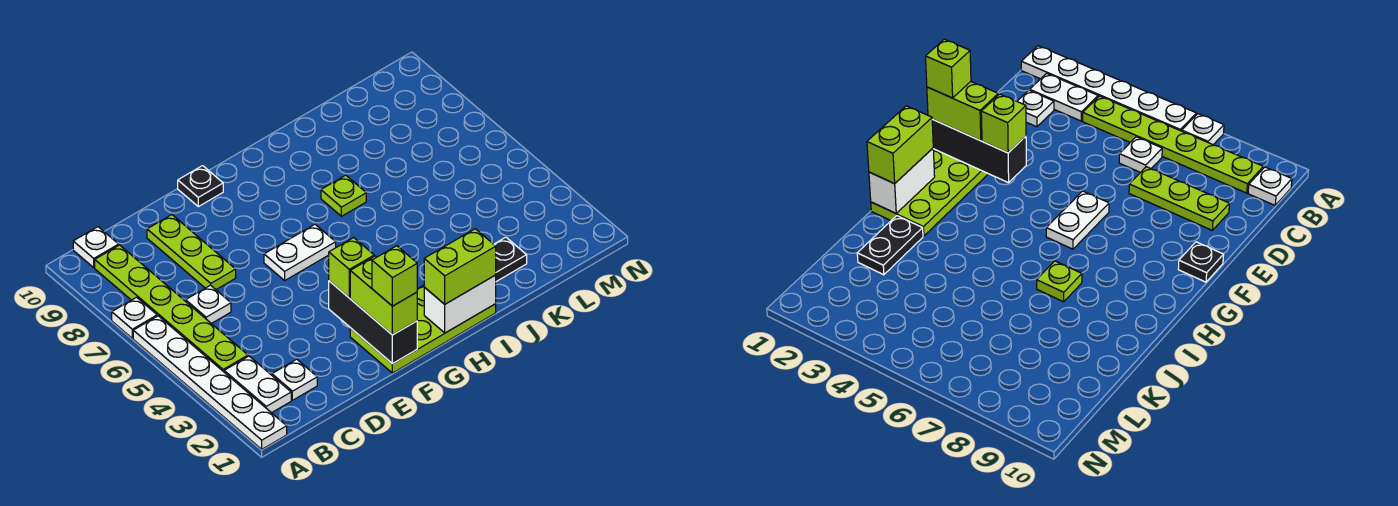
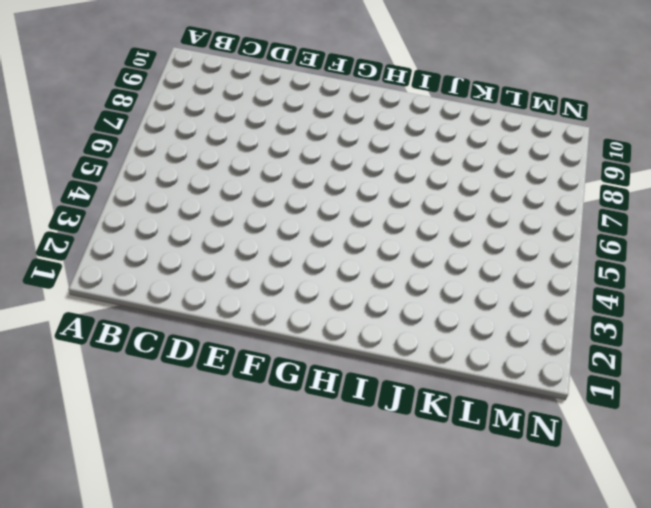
none -> white 1x6 plate [133,316,287,449]
none -> white 1x1 plate [112,297,157,338]
none -> white 1x2 plate [224,356,291,413]

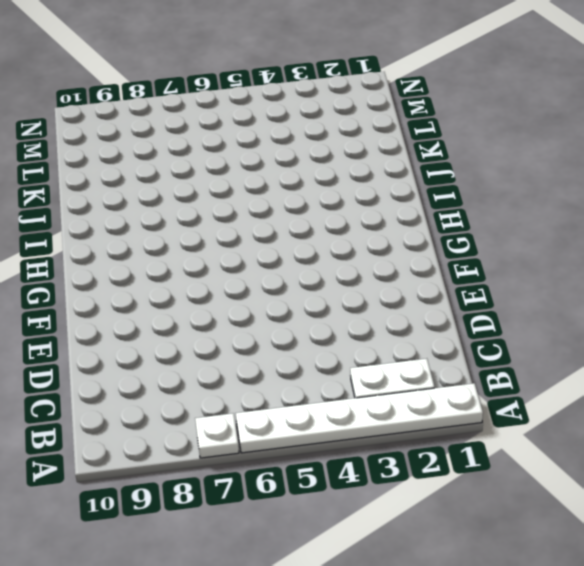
none -> lime 1x6 plate [95,245,248,372]
none -> white 1x1 plate [73,227,119,267]
none -> white 1x1 plate [272,359,317,400]

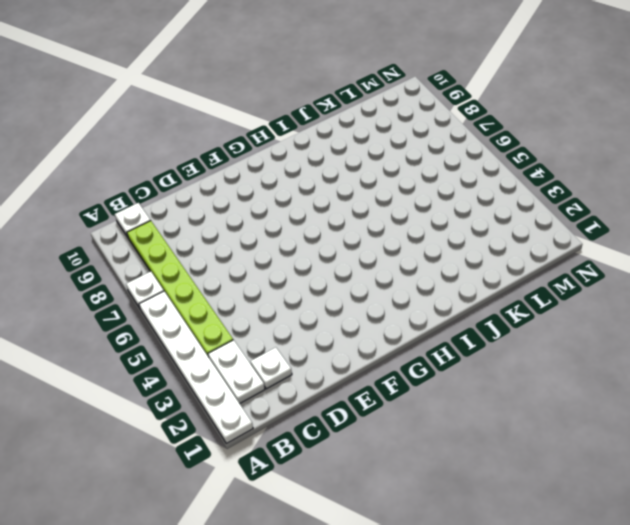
none -> white 1x1 plate [186,285,231,324]
none -> lime 1x3 plate [147,215,236,290]
none -> lime 2x4 plate [350,285,496,373]

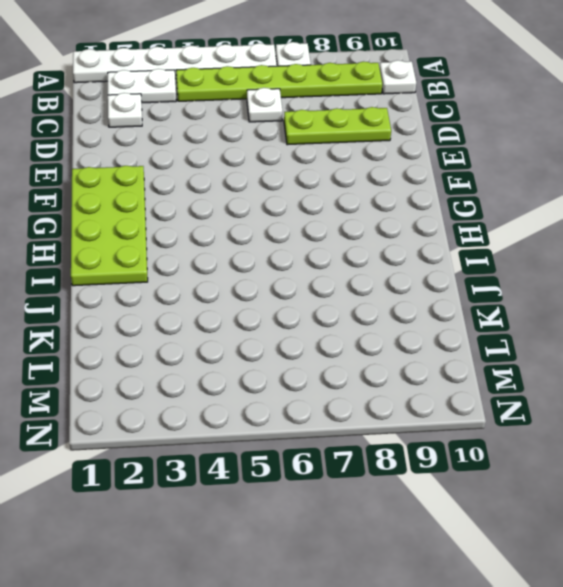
none -> white 1x2 plate [264,224,336,280]
none -> black 1x1 plate [178,166,223,207]
none -> lime 1x1 plate [321,175,366,216]

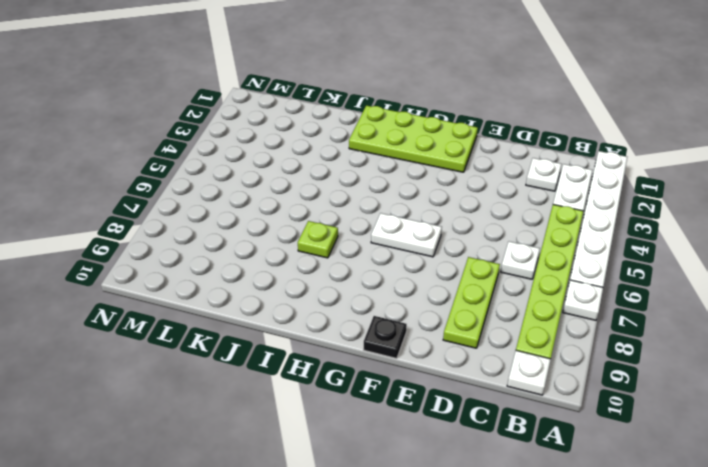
none -> black 1x2 plate [494,237,527,282]
none -> black 1x3 brick [329,281,417,364]
none -> white 1x2 brick [424,275,496,333]

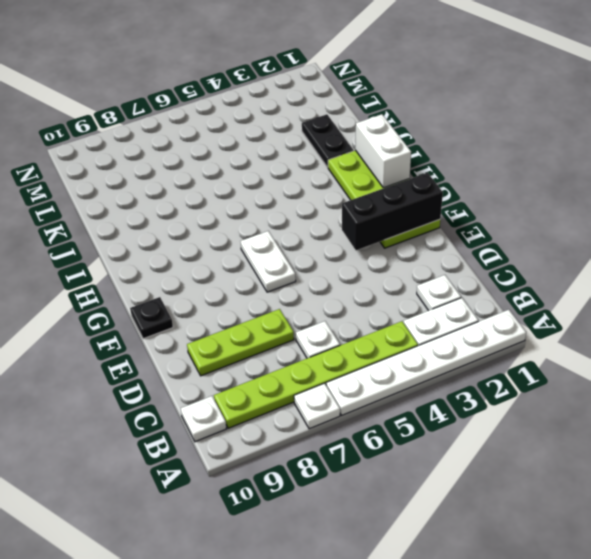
none -> lime 1x1 plate [321,175,366,216]
none -> lime 1x2 brick [350,256,417,335]
none -> lime 1x1 brick [329,238,374,298]

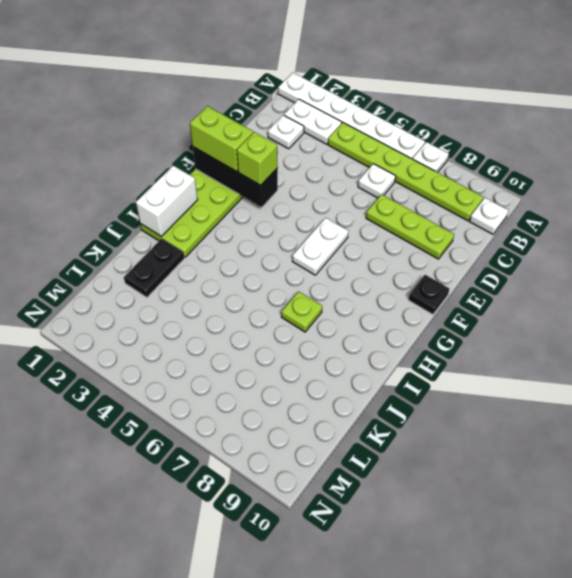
none -> lime 1x2 brick [424,229,496,304]
none -> lime 1x1 brick [372,246,417,306]

